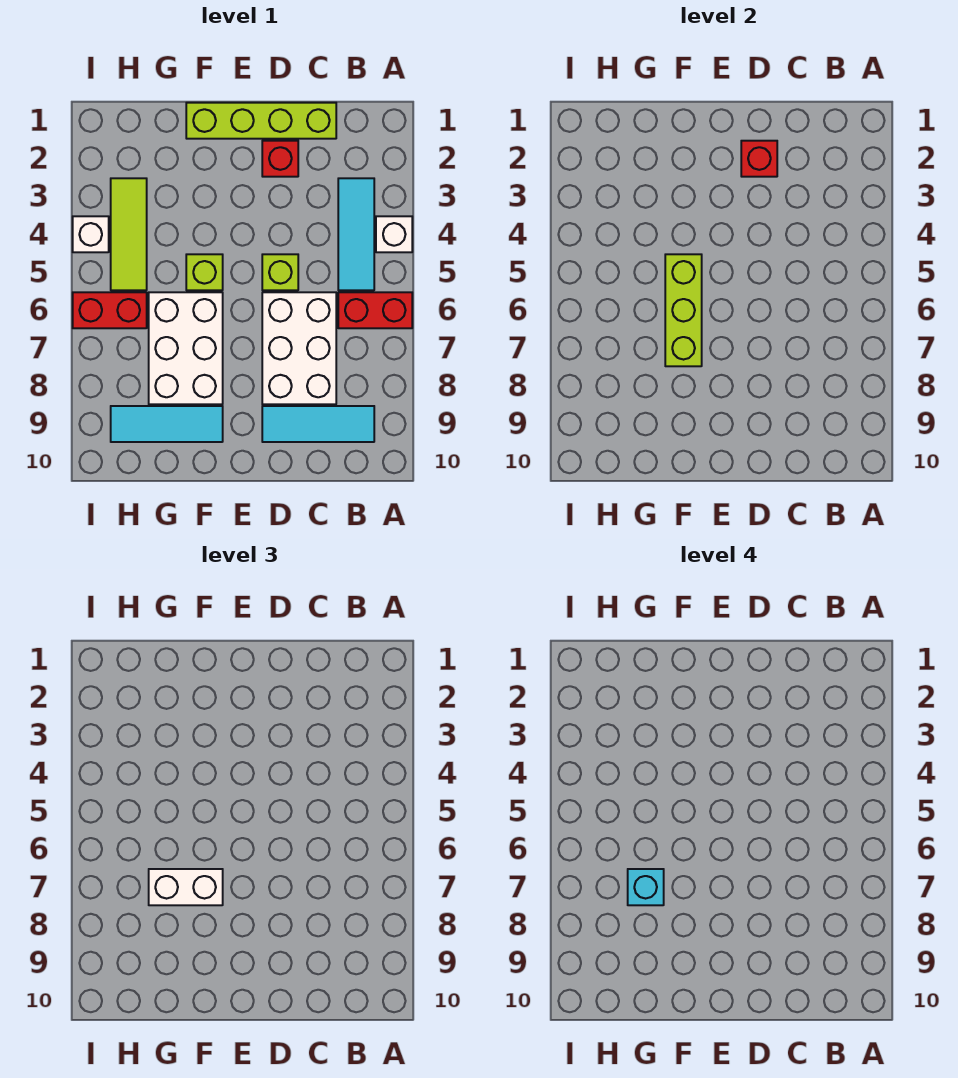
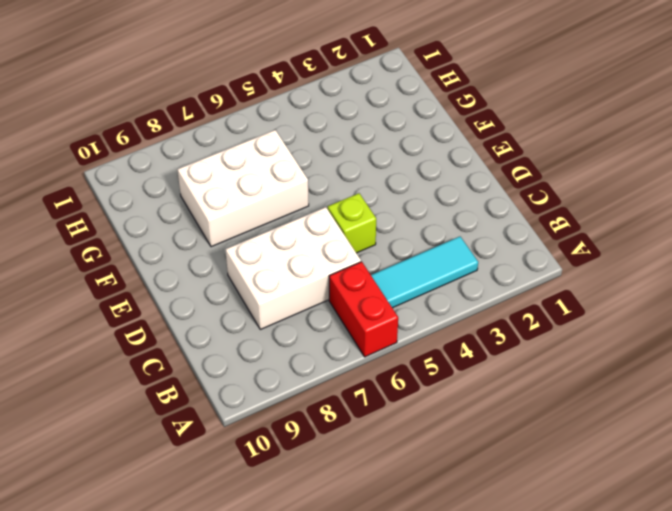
none -> white 1x1 brick [376,216,412,252]
none -> cyan 1x3 tile [262,406,374,442]
none -> lime 1x4 brick [186,103,336,139]

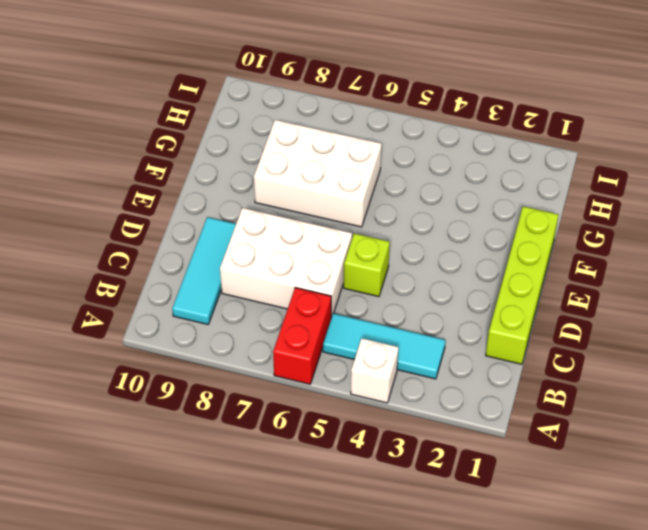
none -> red 1x1 brick [262,141,298,177]
none -> lime 1x1 brick [186,254,223,290]
none -> cyan 1x3 tile [111,406,223,442]

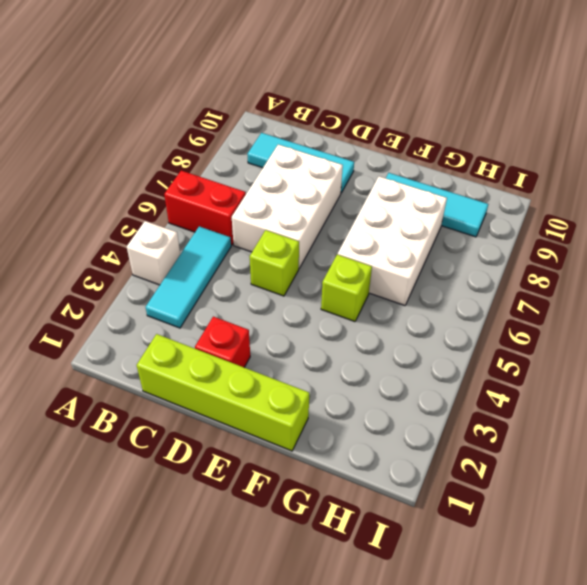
none -> lime 1x3 tile [111,178,147,290]
none -> red 1x2 brick [73,292,147,328]
none -> white 1x1 brick [73,216,109,252]

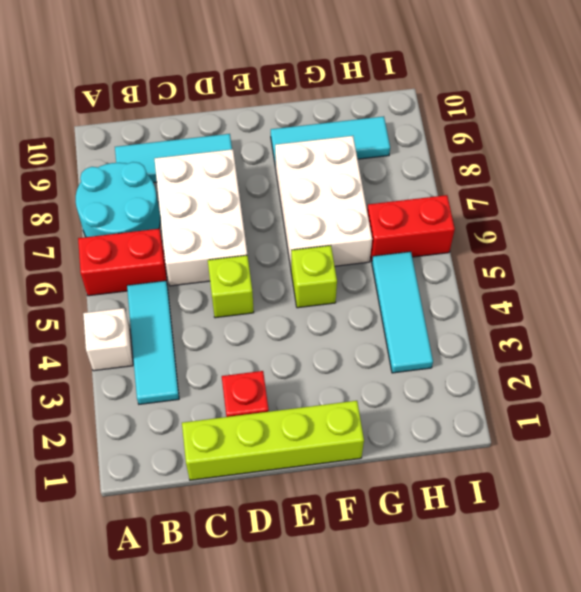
cyan 2x2 round brick [76,162,160,237] -> none
cyan 1x3 tile [372,252,433,373] -> lime 1x3 tile [111,178,147,290]
none -> white 1x1 brick [73,216,109,252]
none -> red 1x1 brick [741,141,777,177]
none -> lime 1x3 brick [665,254,702,366]

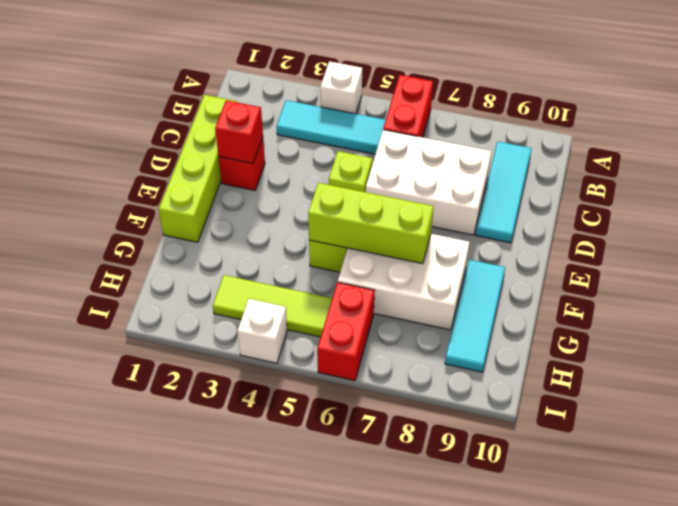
none -> white 1x2 brick [149,869,223,905]
none -> cyan 1x1 brick [628,869,664,905]

